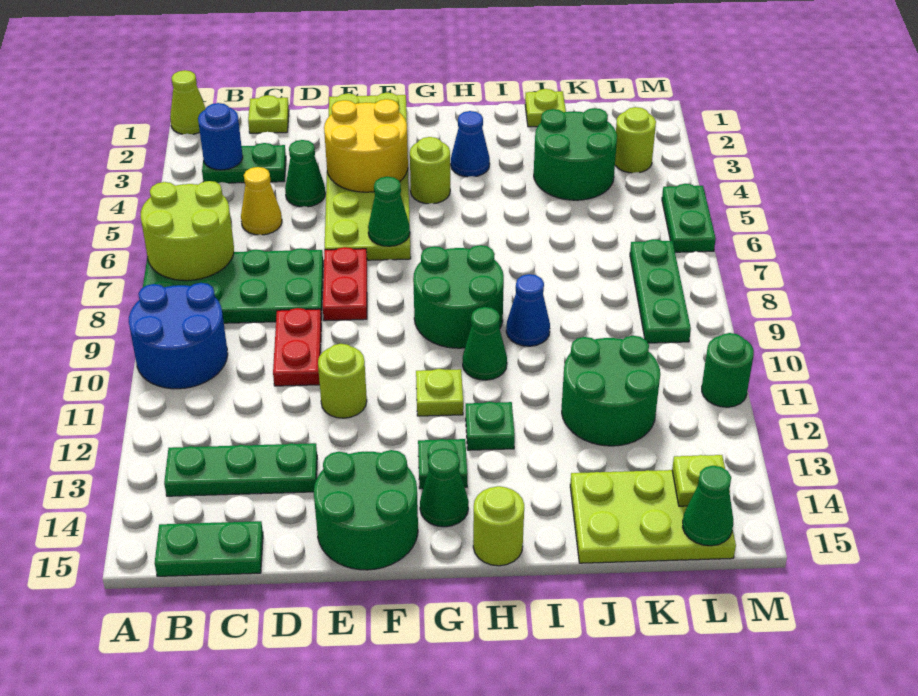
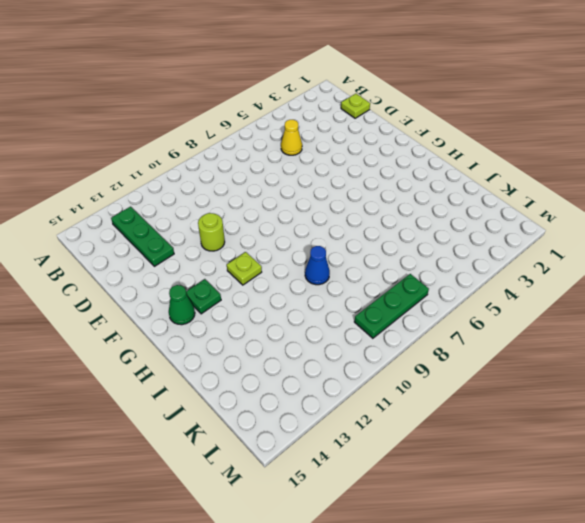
none -> lime 1x1 cone [170,70,206,134]
none -> green 2x4 plate [143,248,323,323]
none -> blue 2x2 round brick [129,283,228,389]
none -> green 1x2 plate [202,143,286,183]

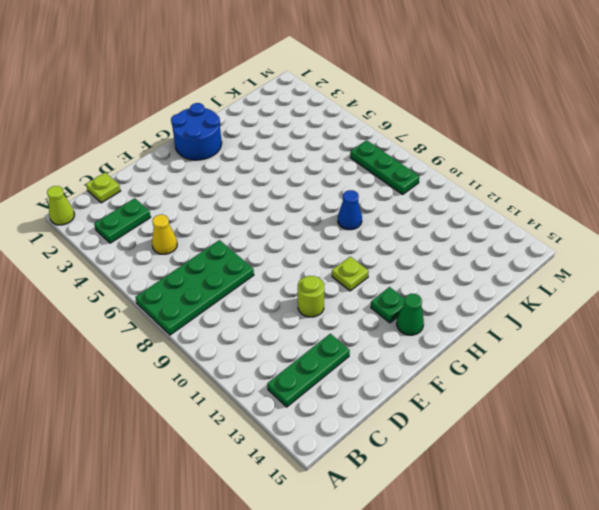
blue 2x2 round brick [171,103,222,160] -> blue 2x2 round brick moved to [129,283,228,389]
none -> green 1x2 plate [155,521,263,576]
none -> green 1x1 cone [285,140,325,207]
none -> red 1x2 plate [273,308,321,386]
none -> lime 2x6 plate [325,93,411,260]

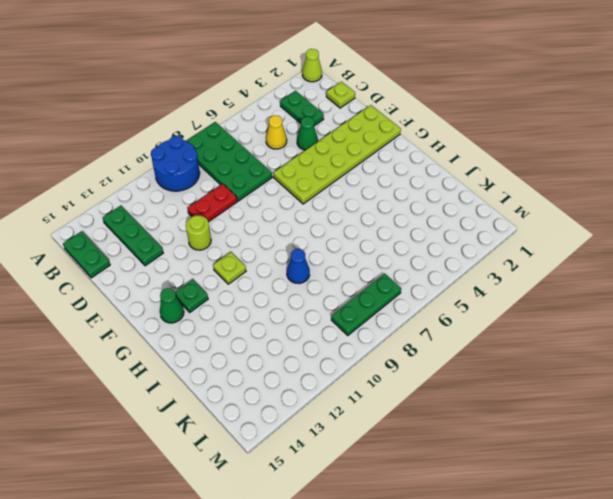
none -> red 1x2 plate [323,247,367,321]
none -> green 2x2 round brick [314,450,418,570]
none -> lime 1x1 round brick [410,137,450,204]
none -> green 2x2 round brick [413,245,504,348]

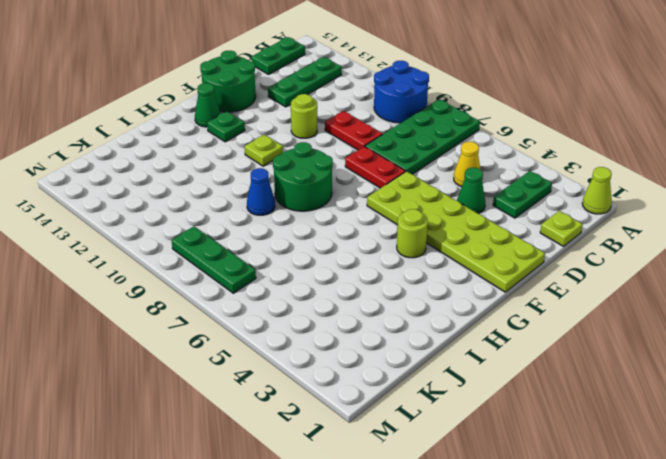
none -> blue 1x1 cone [451,111,490,177]
none -> green 1x1 cone [463,307,507,380]
none -> green 1x1 plate [466,402,515,450]
none -> lime 1x1 round brick [473,486,524,566]

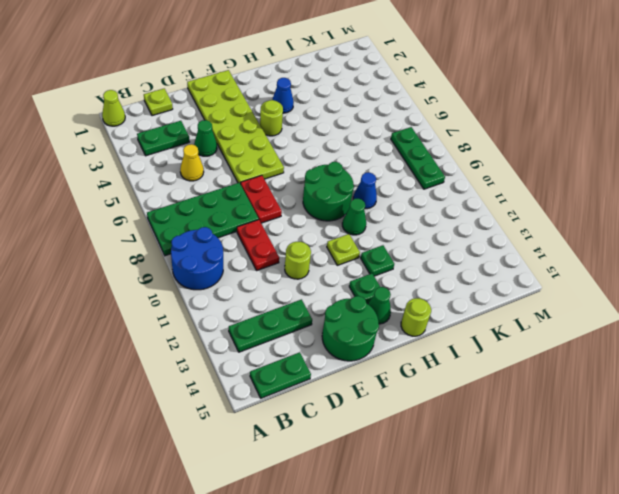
none -> lime 1x1 plate [525,89,566,127]
none -> green 2x2 round brick [534,108,617,200]
none -> green 2x2 round brick [562,336,660,446]
none -> lime 2x3 plate [570,470,736,563]

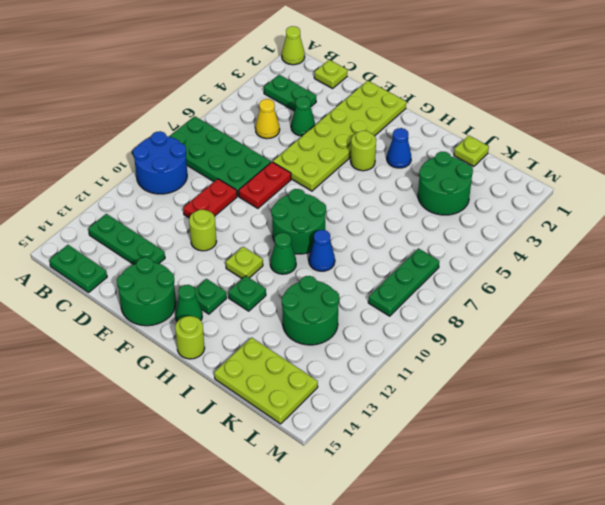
none -> lime 1x1 round brick [615,107,656,173]
none -> green 1x2 plate [662,184,716,252]
none -> green 1x1 round brick [702,333,754,407]
none -> lime 2x2 round brick [141,181,234,281]

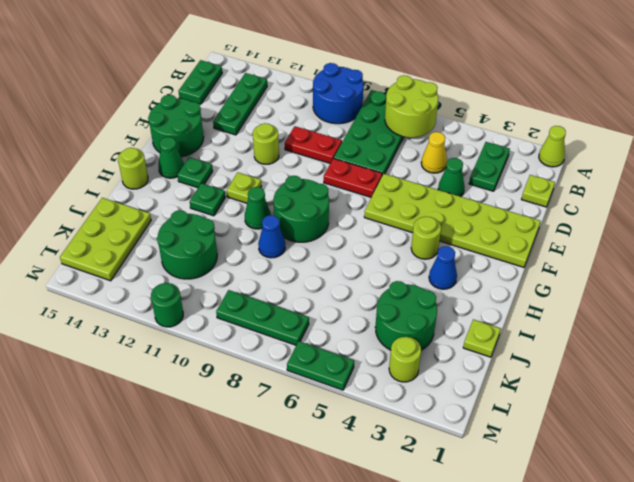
none -> blue 1x1 round brick [198,103,243,170]
none -> yellow 2x2 round brick [324,99,408,192]
none -> green 1x1 cone [368,177,410,246]
none -> lime 1x1 plate [672,455,730,506]

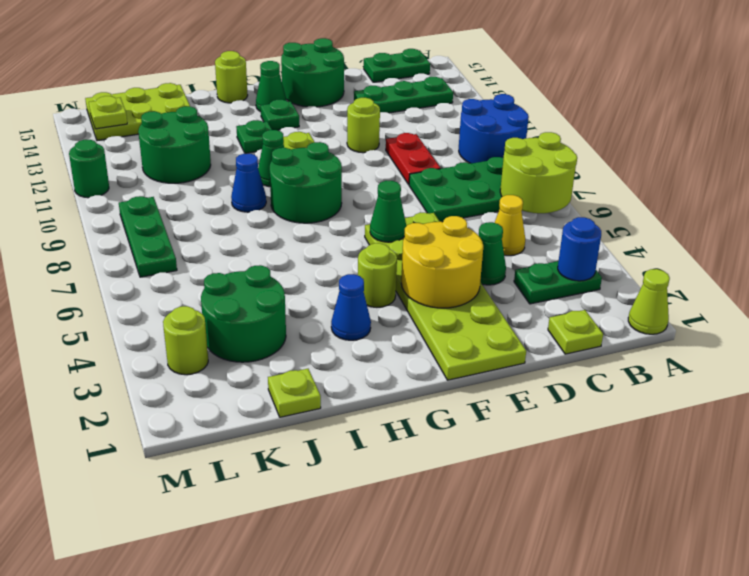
none -> red 1x2 plate [323,247,367,321]
none -> green 1x2 plate [662,184,716,252]
none -> green 1x1 cone [683,466,733,546]

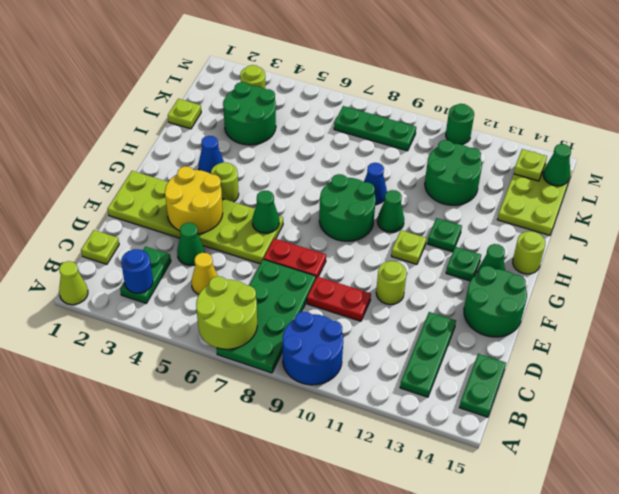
none -> green 1x2 plate [662,184,716,252]

